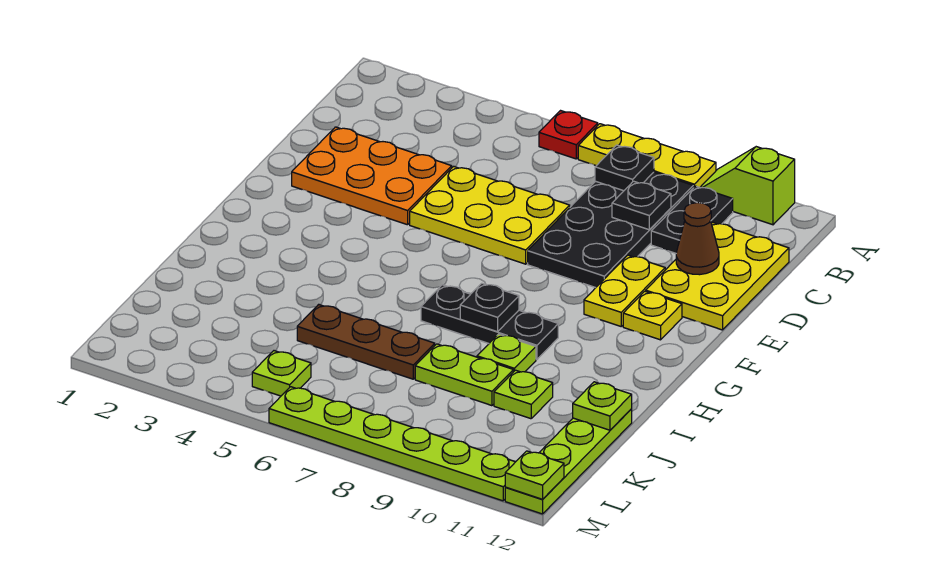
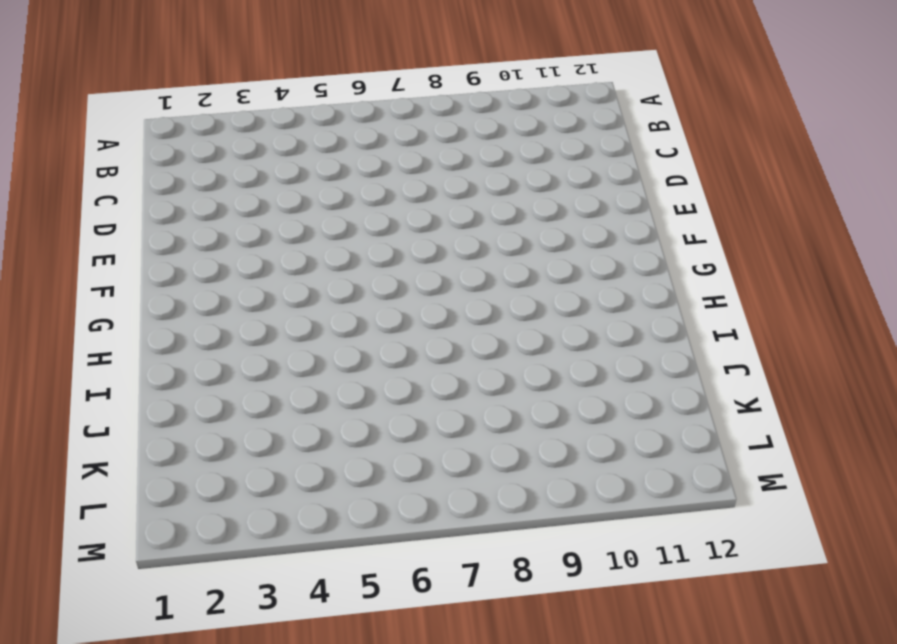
none -> red 1x1 plate [539,111,598,159]
none -> yellow 1x3 plate [578,124,716,188]
none -> lime 1x2 slope [700,147,795,225]

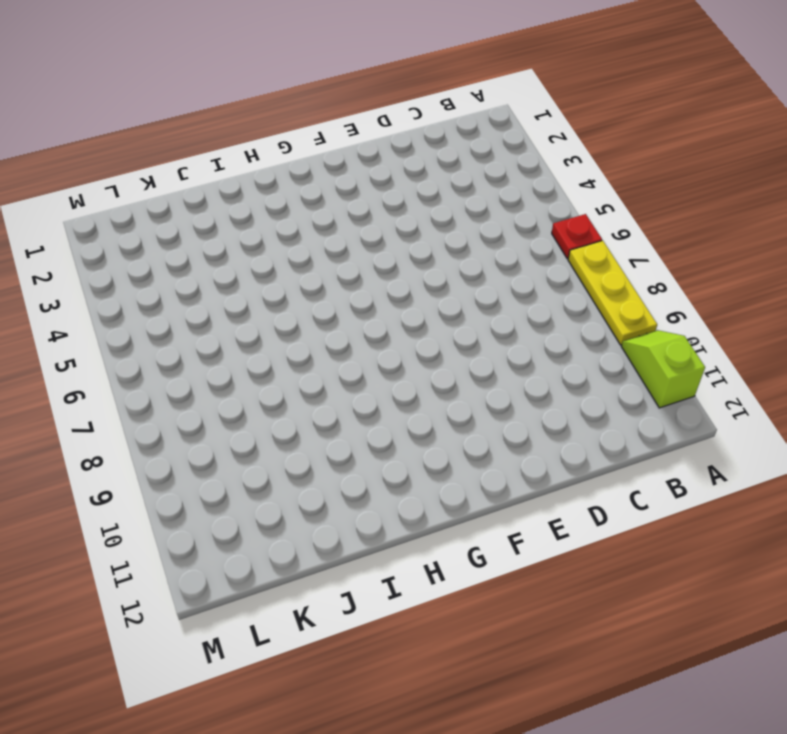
none -> black 2x4 plate [528,172,693,288]
none -> black 1x2 plate [651,186,733,253]
none -> yellow 2x3 plate [646,222,789,330]

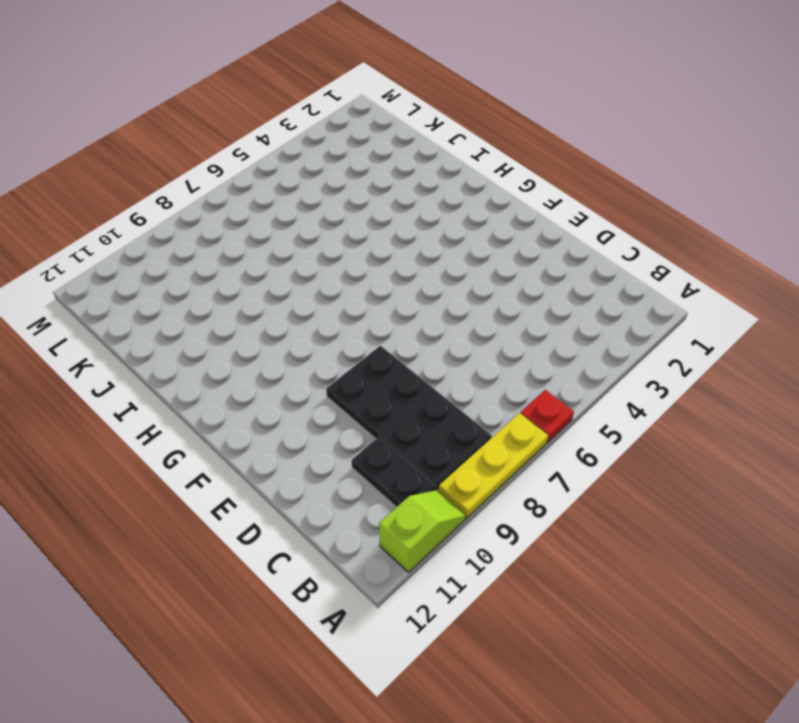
none -> yellow 2x3 plate [646,222,789,330]
none -> orange 2x3 plate [292,127,452,225]
none -> yellow 2x3 plate [410,166,570,264]

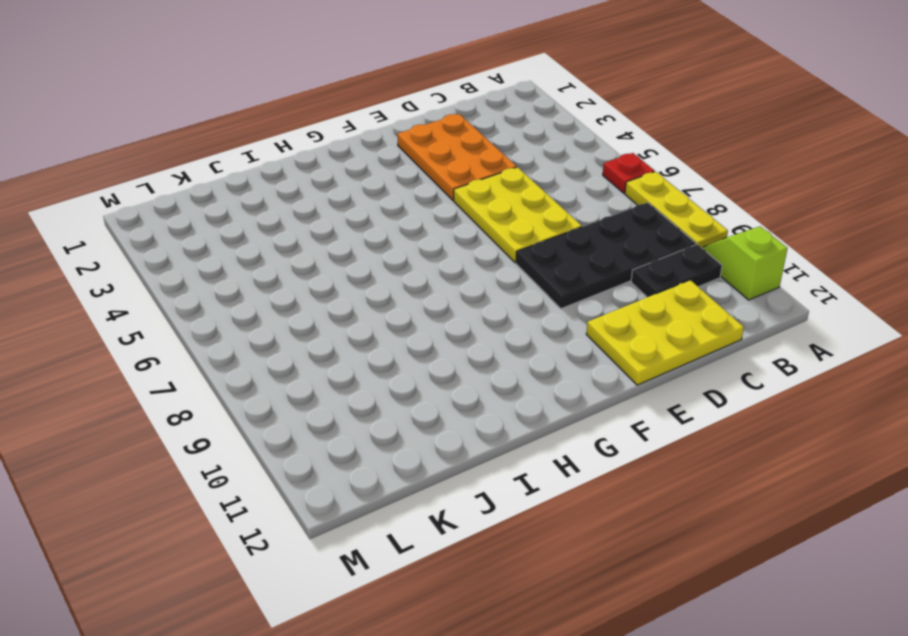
none -> yellow 1x2 plate [584,255,665,326]
none -> yellow 1x1 plate [623,291,682,340]
none -> black 1x3 plate [421,285,558,359]

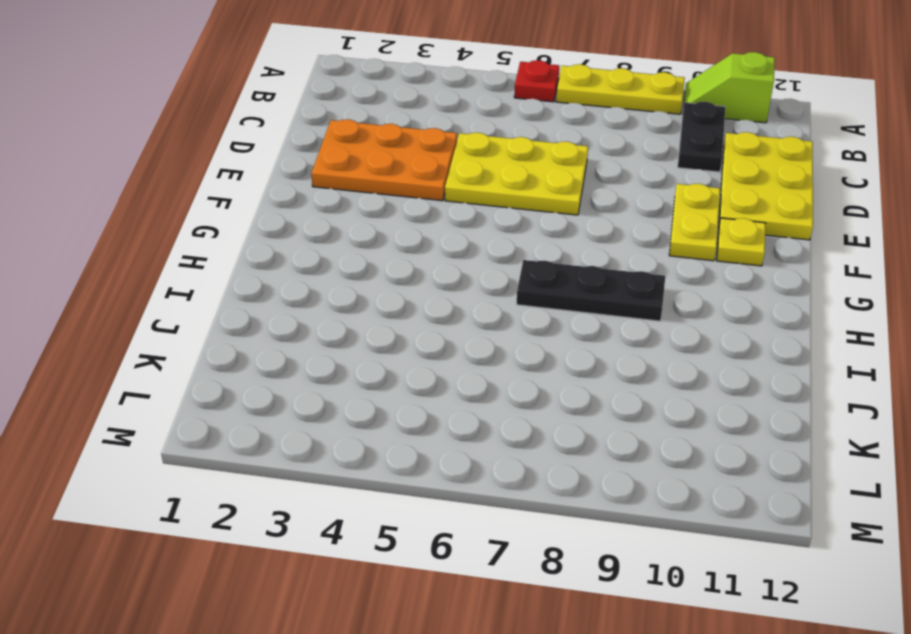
none -> black 2x4 plate [528,172,693,288]
none -> lime 1x1 plate [477,334,536,372]
none -> brown 1x3 plate [297,304,435,379]

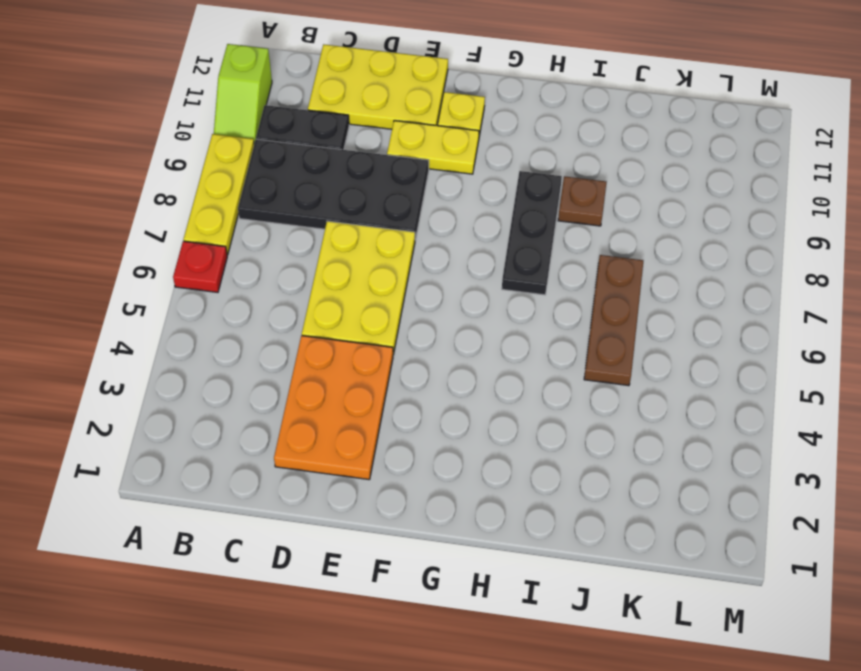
brown 1x1 plate [558,176,606,226] -> lime 1x1 plate [477,334,536,372]
none -> lime 1x2 plate [415,344,513,406]
none -> lime 1x1 plate [494,370,553,419]
none -> lime 1x4 plate [505,409,632,514]

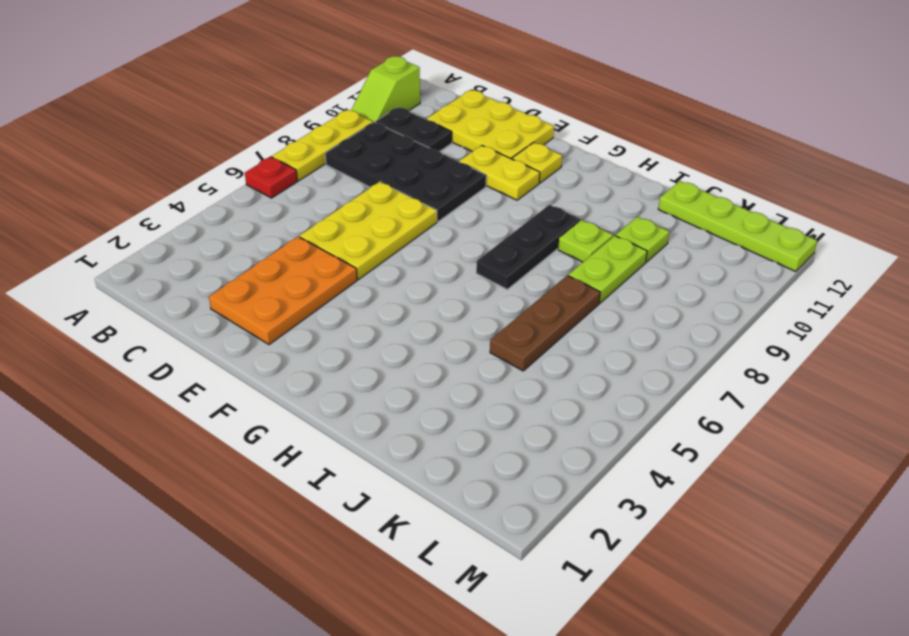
none -> lime 1x1 plate [252,351,311,396]
none -> lime 1x6 plate [269,387,515,501]
none -> black 1x1 plate [595,145,654,191]

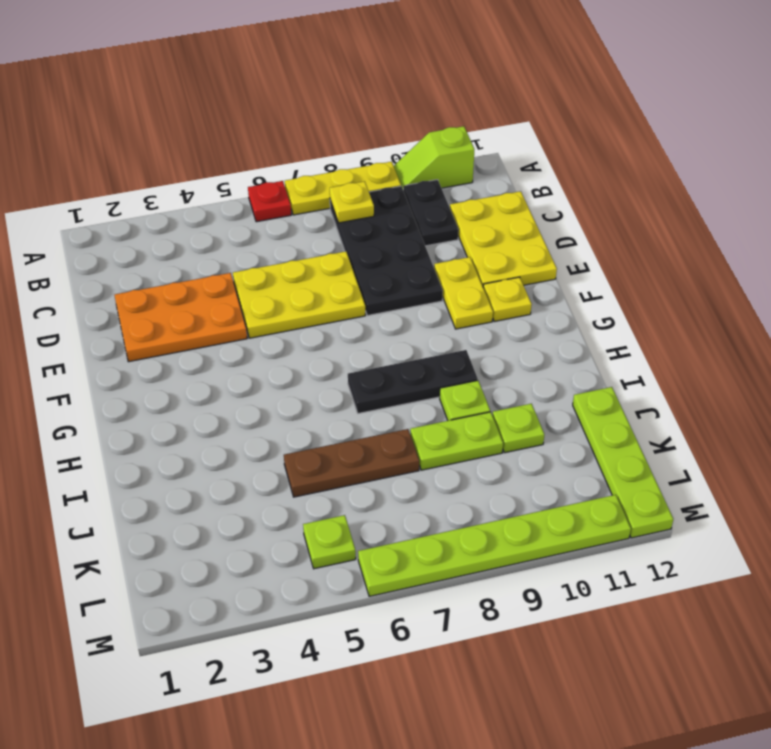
yellow 1x1 plate [330,181,374,223] -> black 1x1 plate [595,145,654,191]
none -> black 1x1 plate [612,181,671,230]
none -> brown 1x1 cone [676,203,719,275]
none -> black 1x1 plate [460,283,519,332]

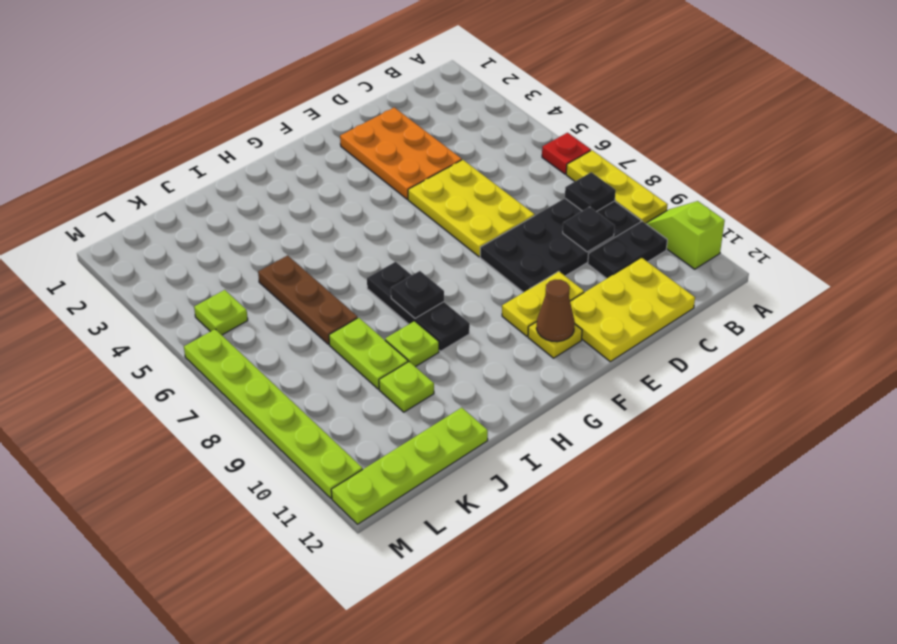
brown 1x1 cone [536,280,575,342] -> brown 1x1 cone moved to [676,203,719,275]
none -> lime 1x1 plate [573,382,632,430]
none -> lime 1x1 plate [505,451,564,499]

